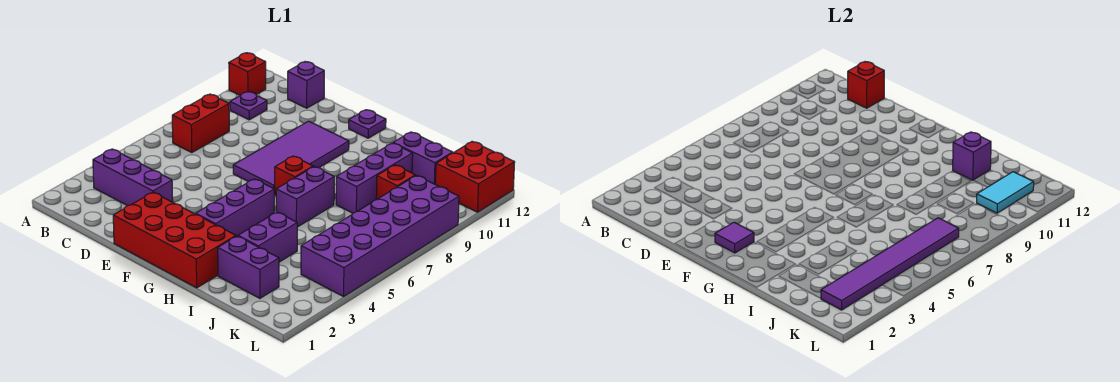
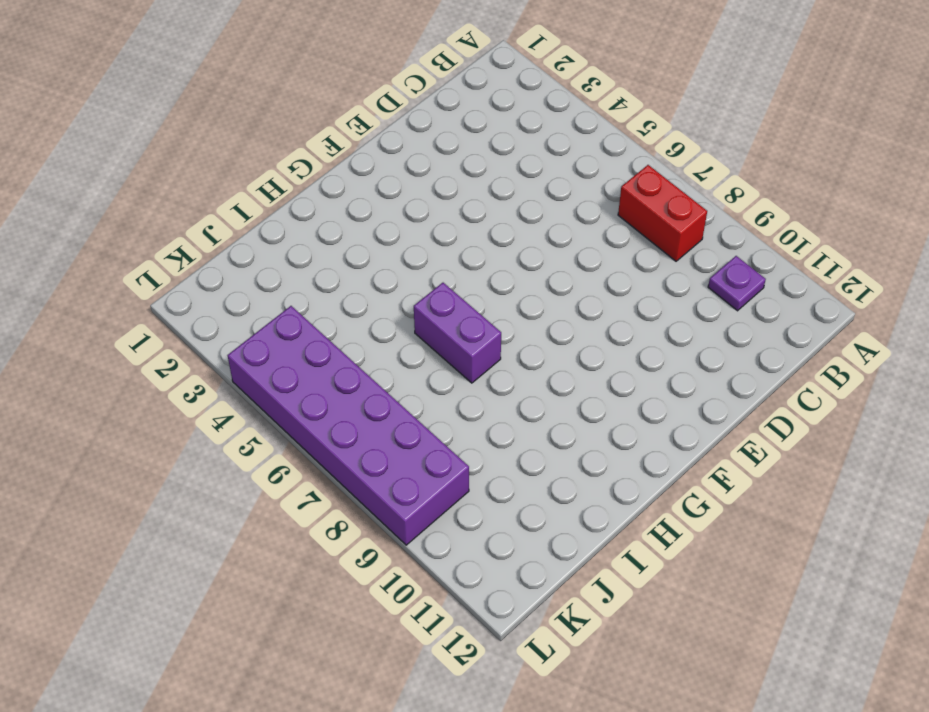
none -> red 1x1 brick [229,53,266,96]
none -> purple 1x3 brick [93,149,173,206]
none -> purple 1x1 brick [288,62,324,108]

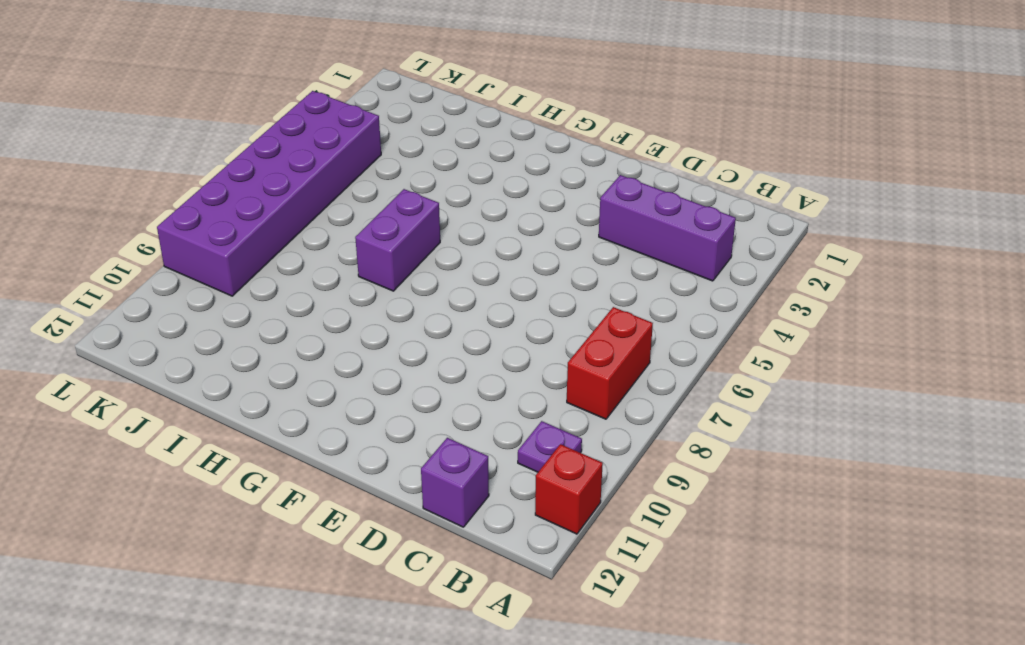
none -> red 2x4 brick [113,192,236,288]
none -> purple 2x4 tile [233,121,349,194]
none -> purple 1x1 plate [349,110,386,138]

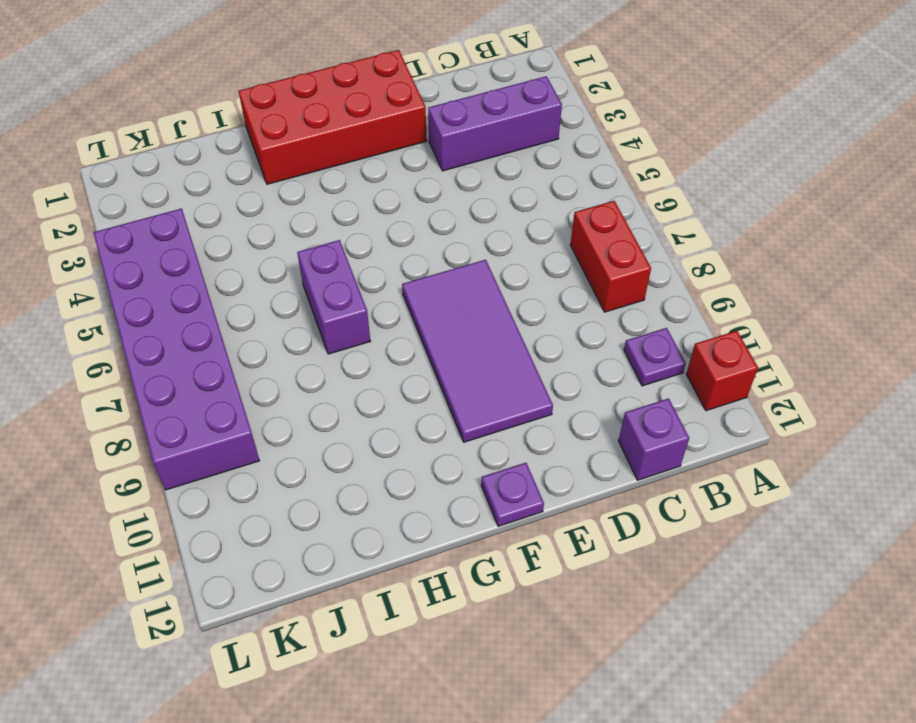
none -> purple 1x3 brick [196,179,274,236]
none -> red 1x1 brick [275,156,313,195]
none -> purple 1x2 brick [218,236,279,298]

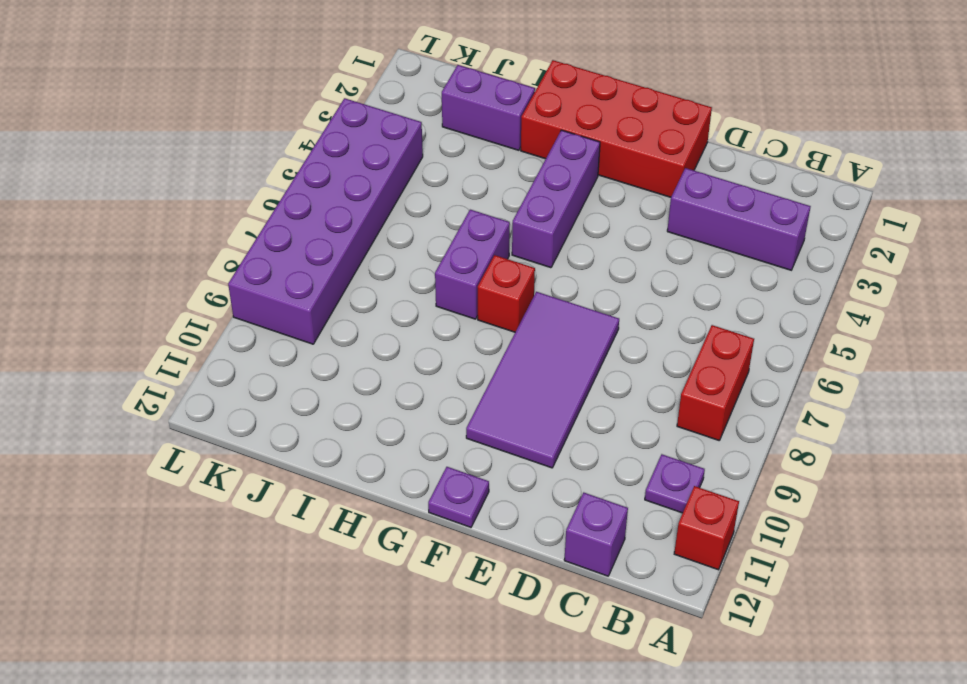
none -> purple 1x2 brick [238,212,297,262]
none -> purple 1x3 brick [336,143,413,213]
none -> purple 1x2 brick [393,132,453,184]

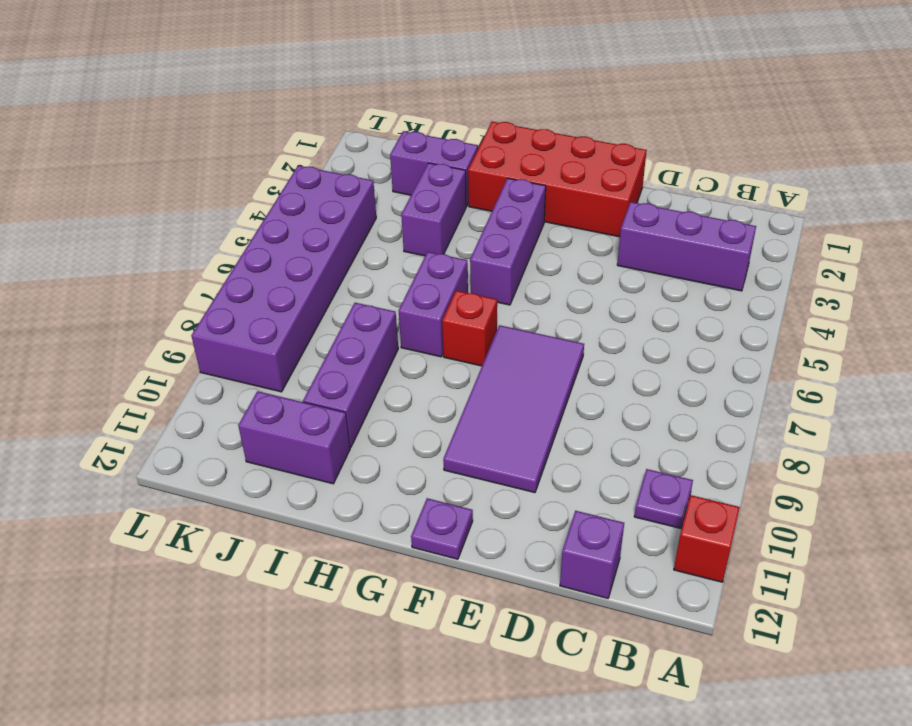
none -> red 1x2 brick [172,94,229,153]
none -> red 1x1 brick [376,165,415,200]
none -> red 2x2 brick [435,142,515,212]

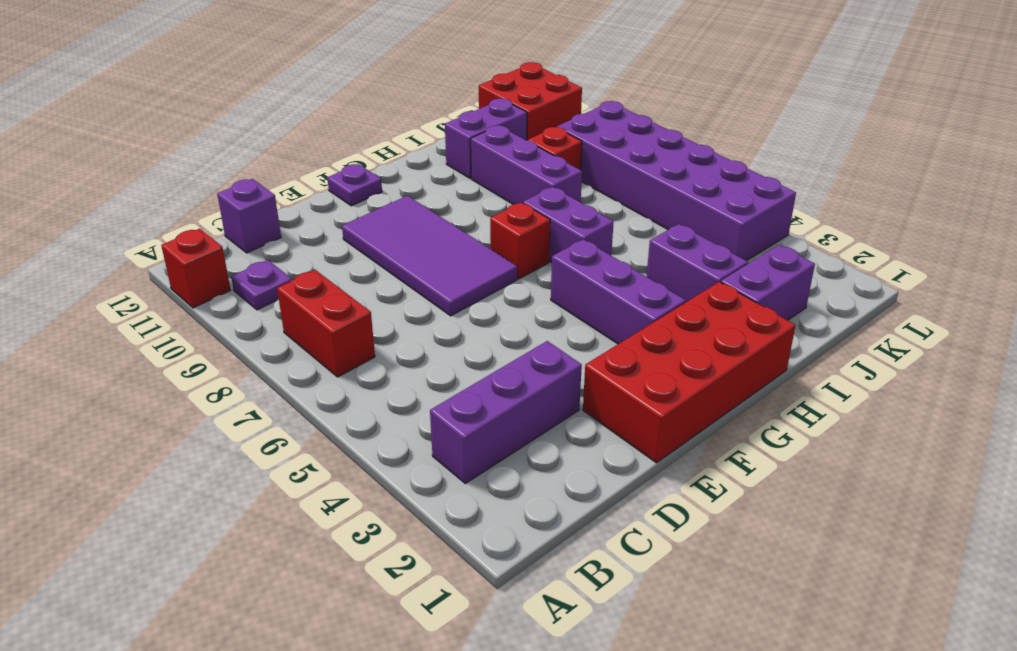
none -> red 1x1 brick [848,62,884,108]
none -> purple 1x1 tile [715,222,754,253]
none -> purple 1x1 brick [953,132,991,180]

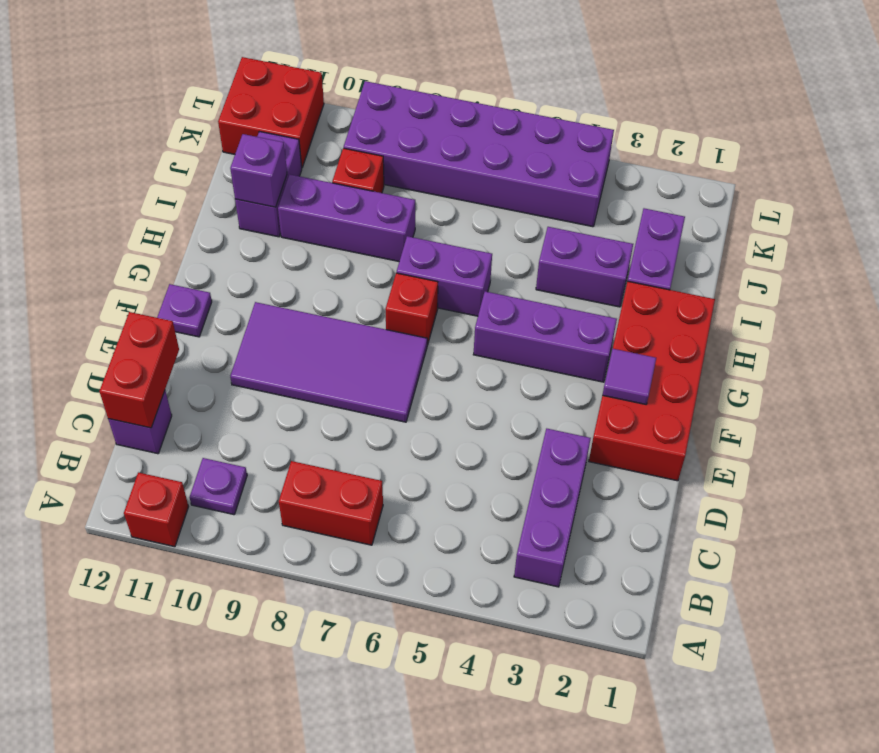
red 1x2 brick [99,312,179,428] -> red 1x1 brick [848,62,884,108]
none -> purple 1x6 tile [821,218,959,310]
none -> cyan 1x2 tile [977,172,1034,213]

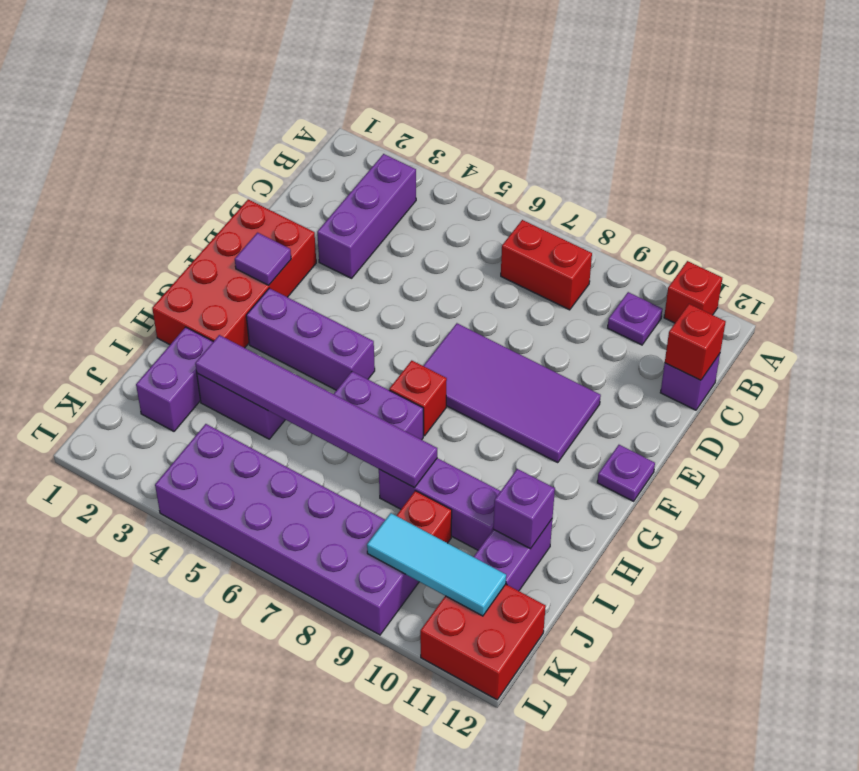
purple 1x6 tile [195,335,437,488] -> purple 1x6 tile moved to [821,218,959,310]
cyan 1x3 tile [367,513,506,616] -> cyan 1x2 tile [977,172,1034,213]

